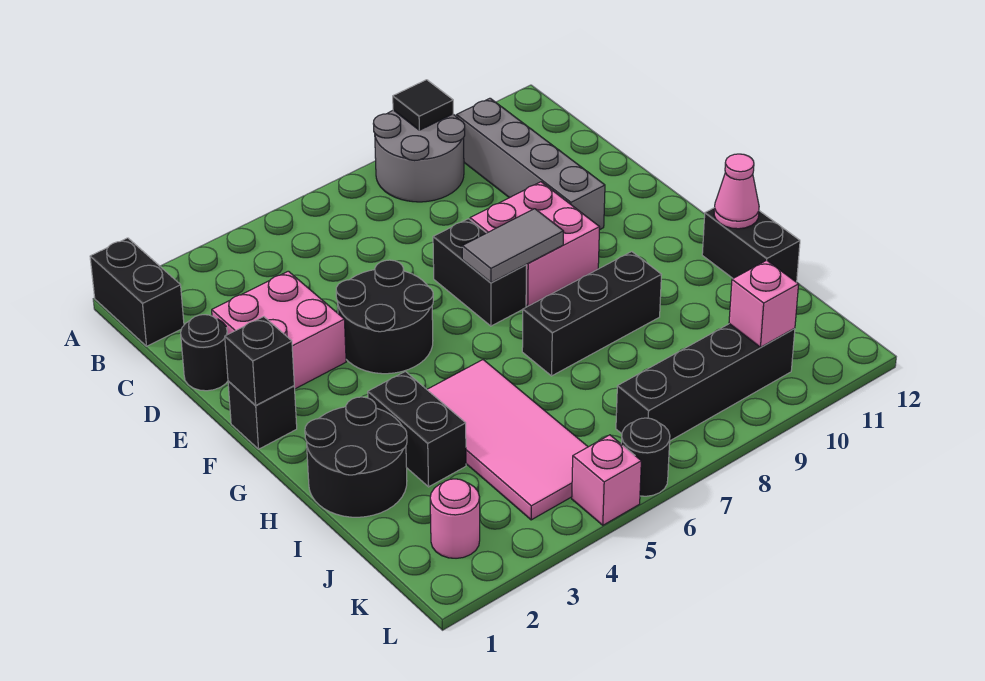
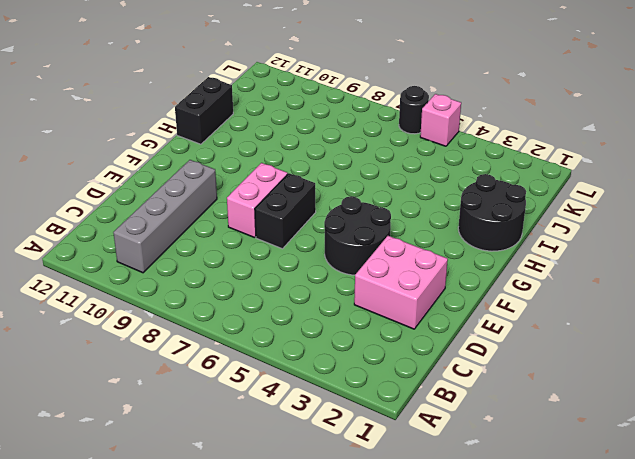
pink 1x2 brick [227,163,288,238] -> pink 2x2 brick [470,182,600,306]
none -> black 1x2 brick [90,238,184,346]
none -> grey 2x2 round brick [373,110,465,202]
none -> black 1x1 round brick [181,315,228,391]

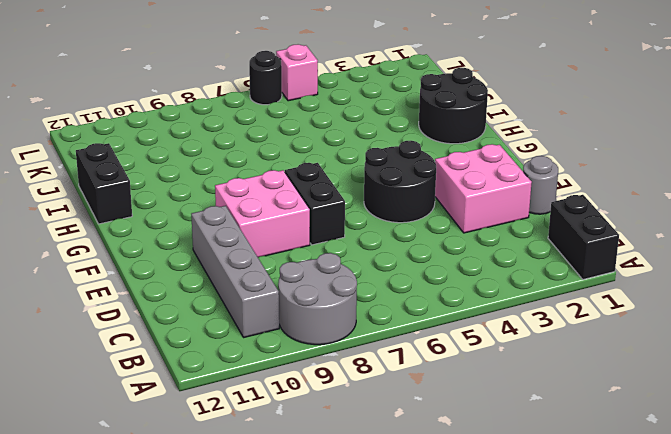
grey 1x1 round brick [523,156,558,214] -> black 1x1 round brick [181,315,228,391]
none -> black 1x1 brick [228,381,297,449]
none -> black 1x2 brick [368,371,466,487]
none -> pink 2x4 tile [427,360,588,520]

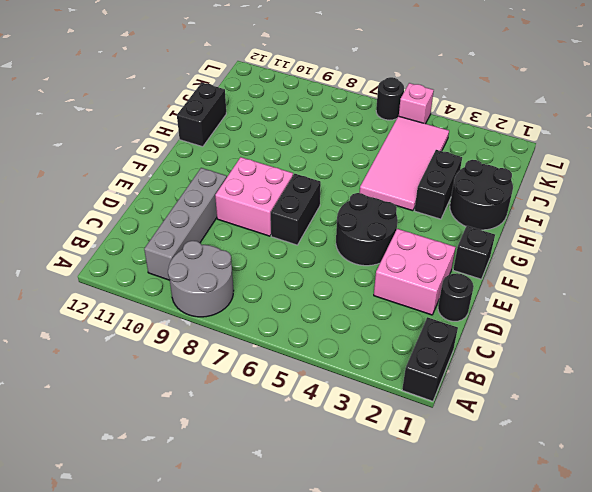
none -> black 1x3 brick [522,252,662,376]
none -> pink 1x1 round brick [430,479,480,558]
none -> black 1x4 brick [616,324,795,441]

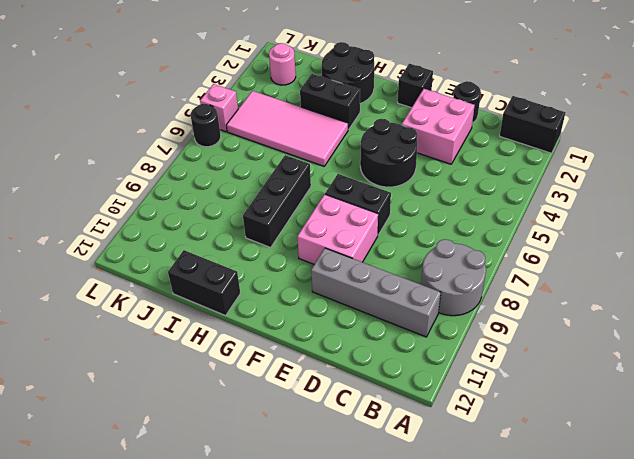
none -> black 1x4 brick [616,324,795,441]
none -> black 1x1 tile [393,80,453,130]
none -> black 1x1 brick [225,317,294,405]

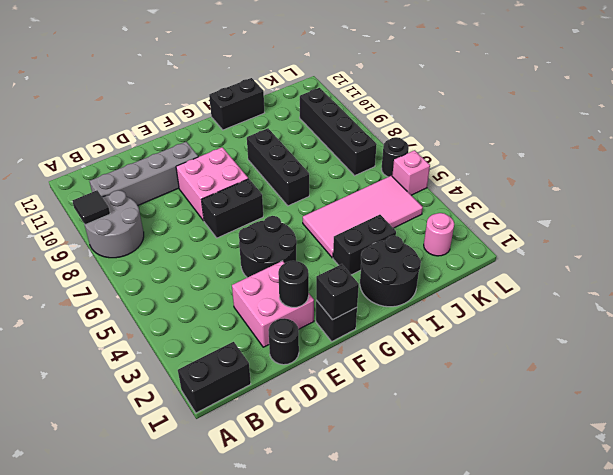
black 1x1 round brick [278,261,309,307] -> none
none -> grey 1x2 tile [462,209,564,283]
none -> pink 1x1 cone [714,154,759,229]
none -> pink 1x1 brick [729,260,799,347]

